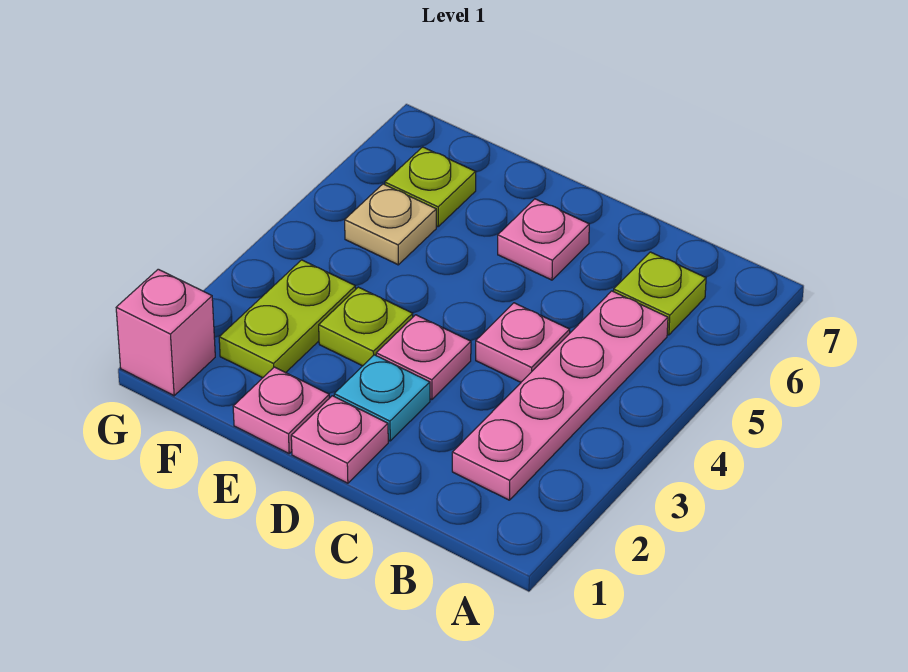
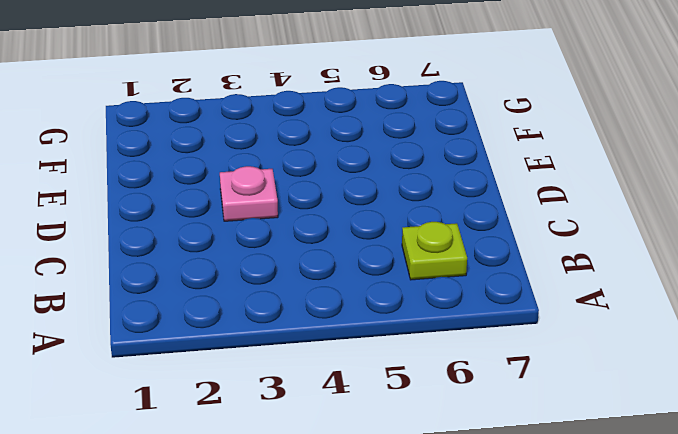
none -> pink 1x4 plate [452,291,668,500]
none -> pink 1x1 plate [476,303,570,382]
none -> pink 1x1 plate [291,396,388,483]

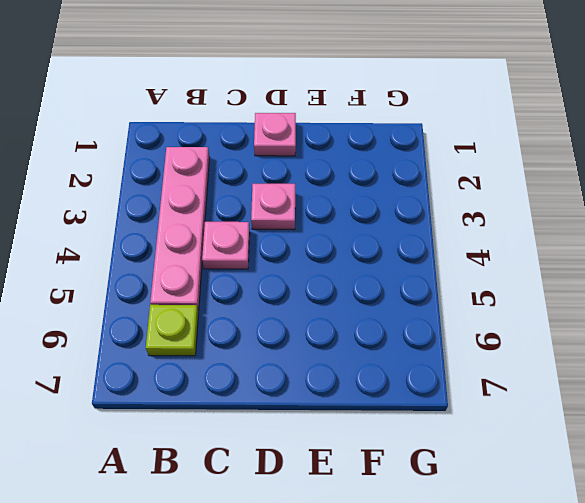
none -> cyan 1x1 plate [334,355,430,441]
none -> pink 1x1 plate [498,199,589,280]
none -> pink 1x1 plate [233,367,329,453]

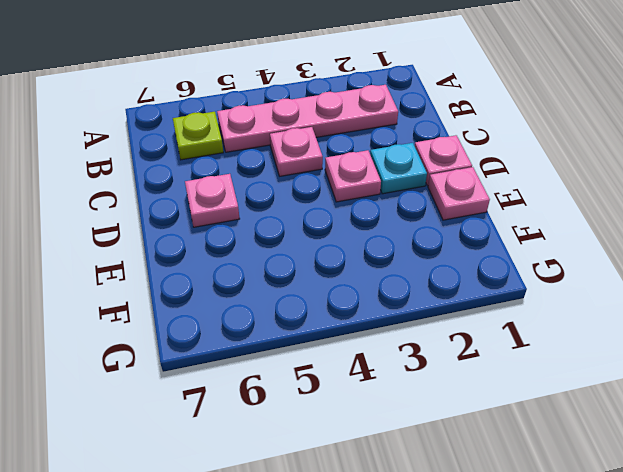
none -> lime 1x1 plate [319,287,413,366]
none -> lime 1x2 plate [219,260,356,378]
none -> tan 1x1 plate [345,184,436,265]

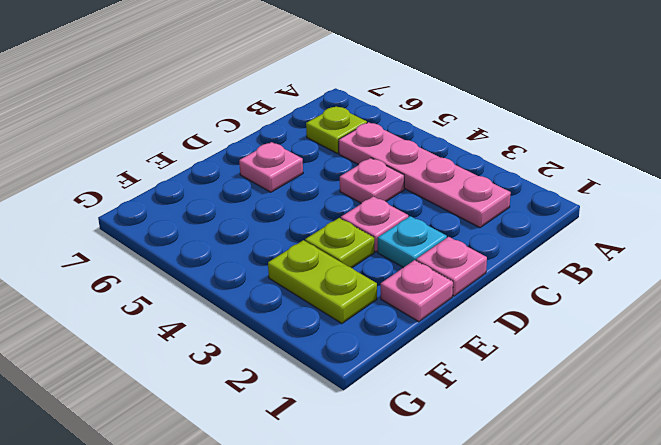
none -> tan 1x1 plate [345,184,436,265]
none -> lime 1x1 plate [385,147,476,227]
none -> pink 1x1 brick [116,269,215,396]

